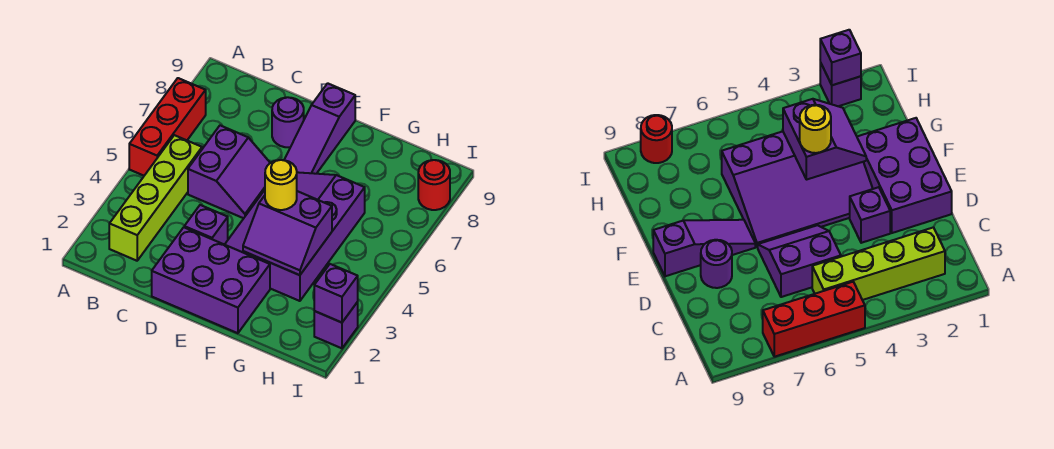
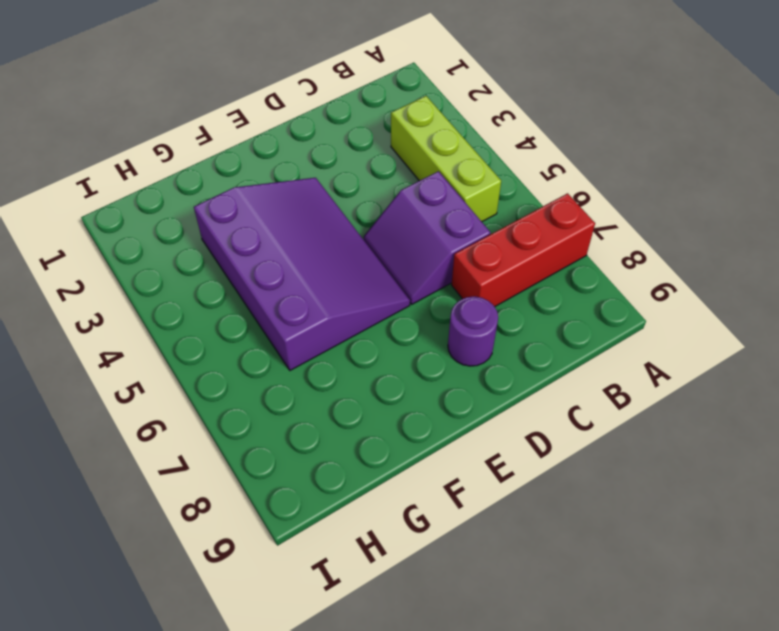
red 1x3 brick [452,193,595,307] -> red 1x3 brick turned to [129,78,206,176]
lime 1x3 brick [391,96,501,222] -> lime 1x4 brick [109,135,202,261]
none -> purple 2x3 brick [152,227,270,333]
none -> purple 1x1 brick [184,205,228,245]
none -> purple 1x3 slope [284,83,355,174]

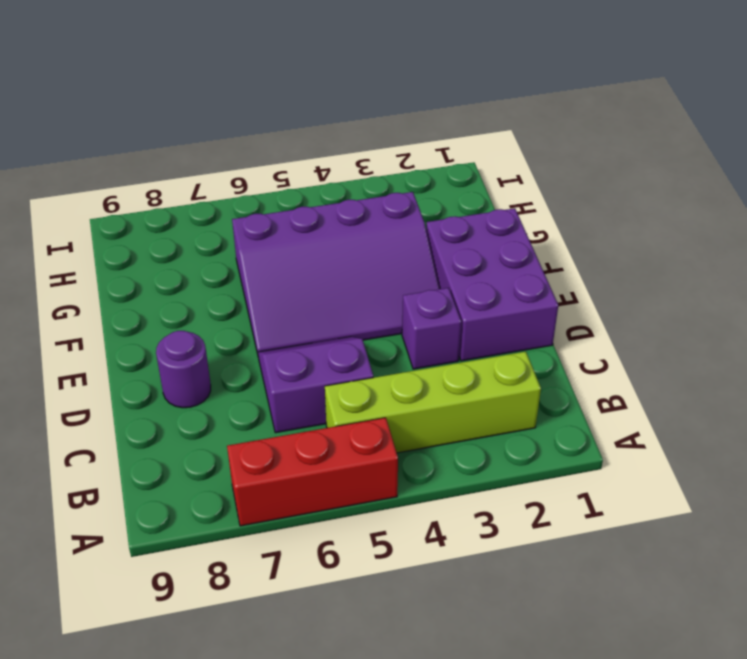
none -> purple 1x3 slope [284,83,355,174]
none -> purple 1x1 brick [314,302,358,348]
none -> red 1x1 round brick [418,160,450,210]

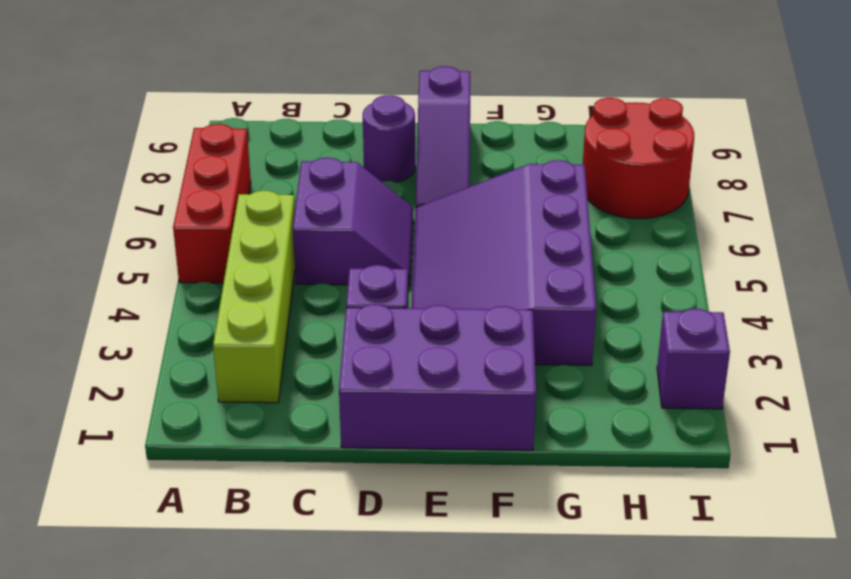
red 2x2 round brick [583,98,694,218] -> red 1x1 round brick [418,160,450,210]
none -> purple 2x2 slope [243,191,332,275]
none -> purple 1x1 brick [314,264,358,323]
none -> yellow 1x1 round brick [265,160,297,210]

